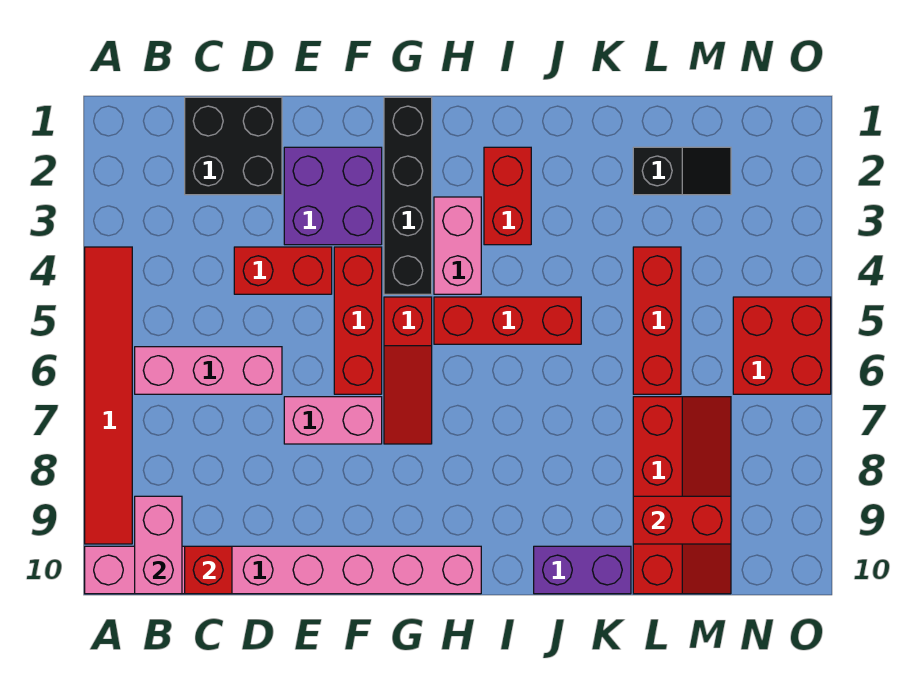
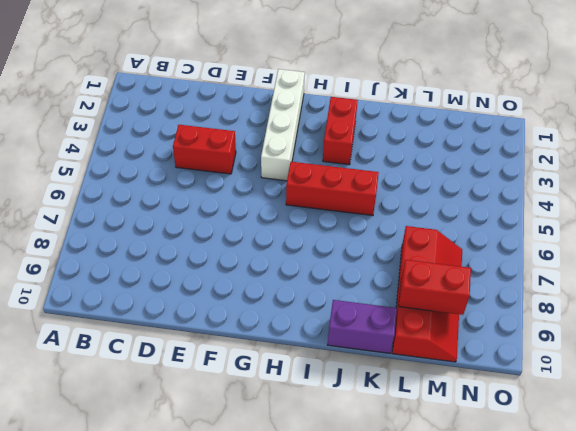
white 1x4 brick [261,69,305,181] -> black 1x4 brick [384,97,432,294]
none -> red 1x6 tile [85,247,132,544]
none -> pink 1x8 brick [85,546,481,594]
none -> pink 1x3 brick [135,347,282,394]

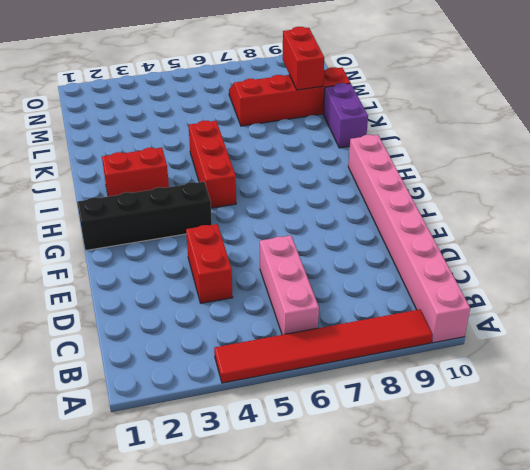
none -> black 2x2 brick [185,97,282,195]
none -> purple 2x2 brick [284,147,382,245]
none -> pink 1x2 brick [284,397,382,444]

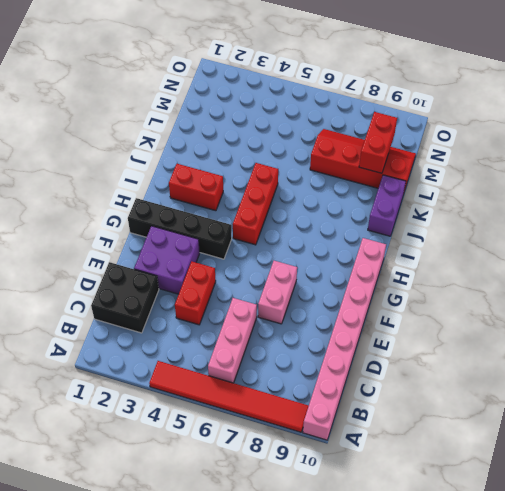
none -> red 1x3 brick [334,247,382,394]
none -> red 1x3 slope [384,297,432,444]
none -> pink 1x2 brick [434,197,481,294]

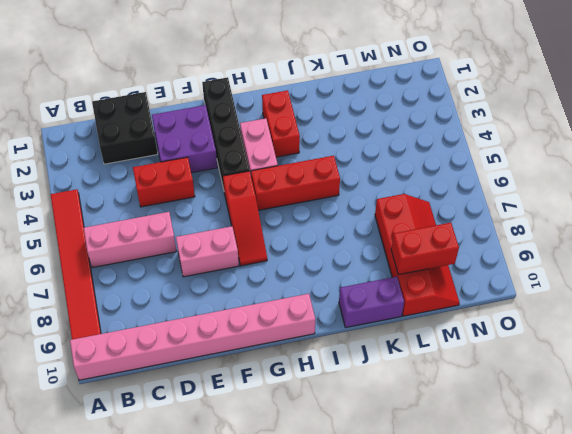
none -> red 1x3 brick [334,247,382,394]
none -> black 1x2 slope [633,147,731,195]
none -> red 1x3 brick [633,247,681,394]

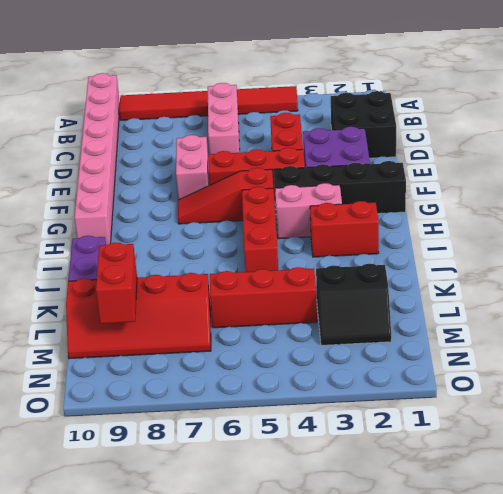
black 2x2 slope [316,264,391,345] -> black 1x2 slope [633,147,731,195]
none -> red 2x2 brick [733,297,831,394]
none -> pink 1x2 brick [135,496,182,594]
none -> red 1x1 brick [185,546,232,594]

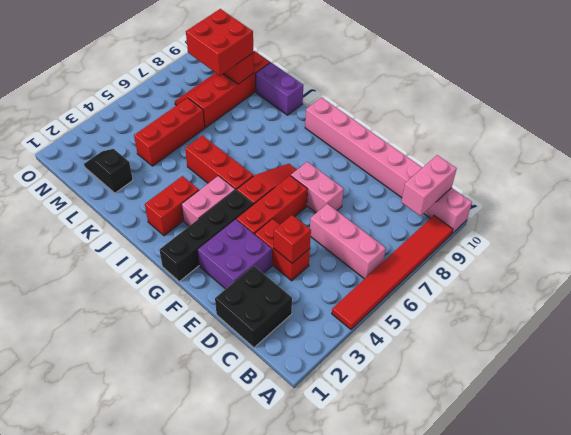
red 1x1 brick [274,215,311,263] -> red 1x1 brick moved to [185,546,232,594]
red 2x2 brick [186,9,253,76] -> red 2x2 brick moved to [733,297,831,394]

